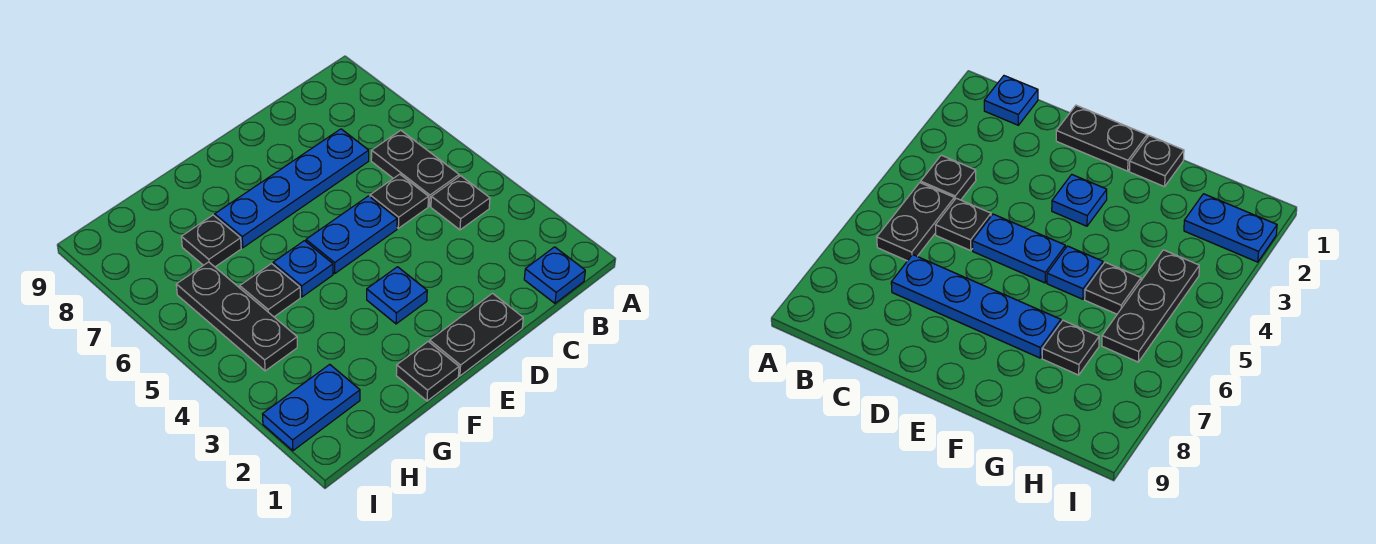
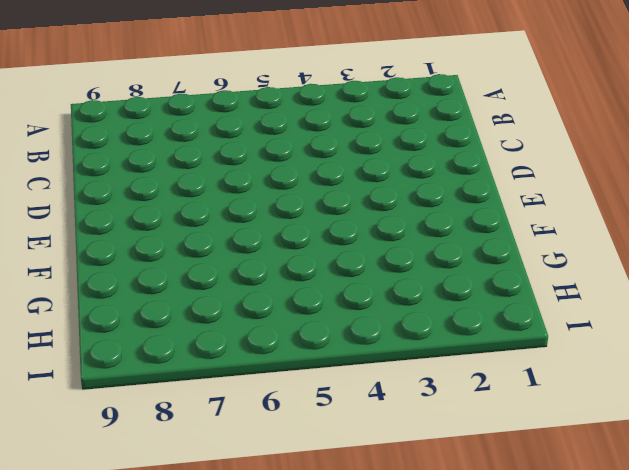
none -> blue 1x1 plate [524,247,585,303]
none -> black 1x1 plate [431,176,490,230]
none -> black 1x2 plate [371,130,459,206]

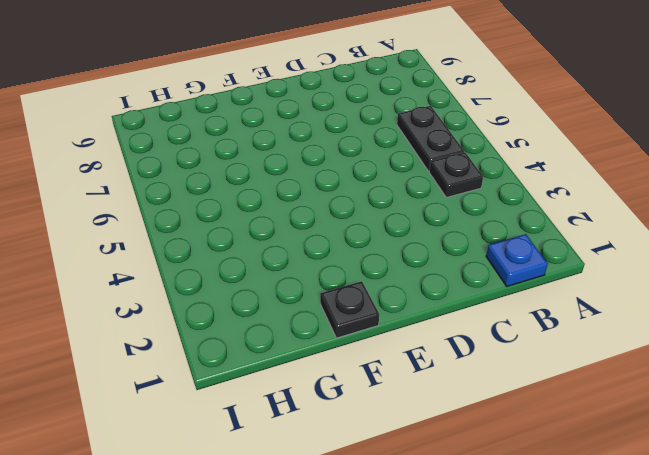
none -> black 1x1 plate [370,174,428,228]
none -> blue 1x4 plate [215,129,369,248]
none -> black 1x2 plate [430,293,523,376]

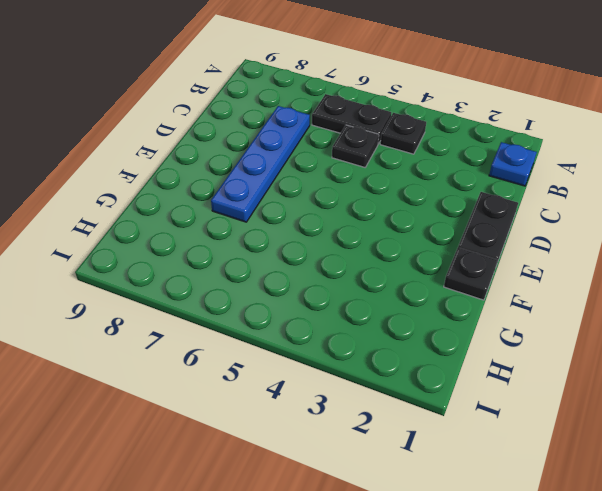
none -> blue 1x2 plate [306,196,397,273]
none -> blue 1x1 plate [367,267,427,324]
none -> blue 1x1 plate [273,241,333,297]

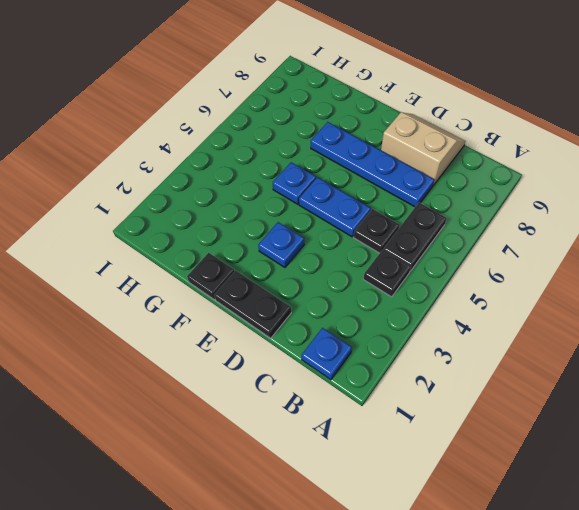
tan 2x2 slope [381,113,466,185] -> none
none -> black 1x1 plate [240,264,300,317]
none -> black 1x1 plate [181,215,241,267]
none -> blue 1x2 plate [263,364,360,451]

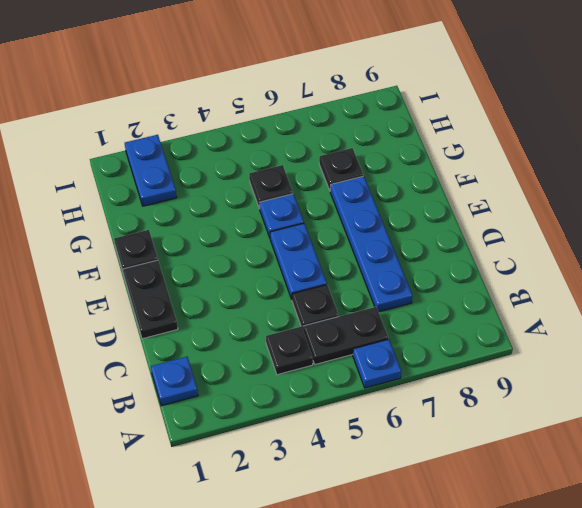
blue 1x1 plate [353,339,401,388] -> blue 1x1 plate moved to [367,267,427,324]
none -> black 1x3 plate [176,262,297,371]

